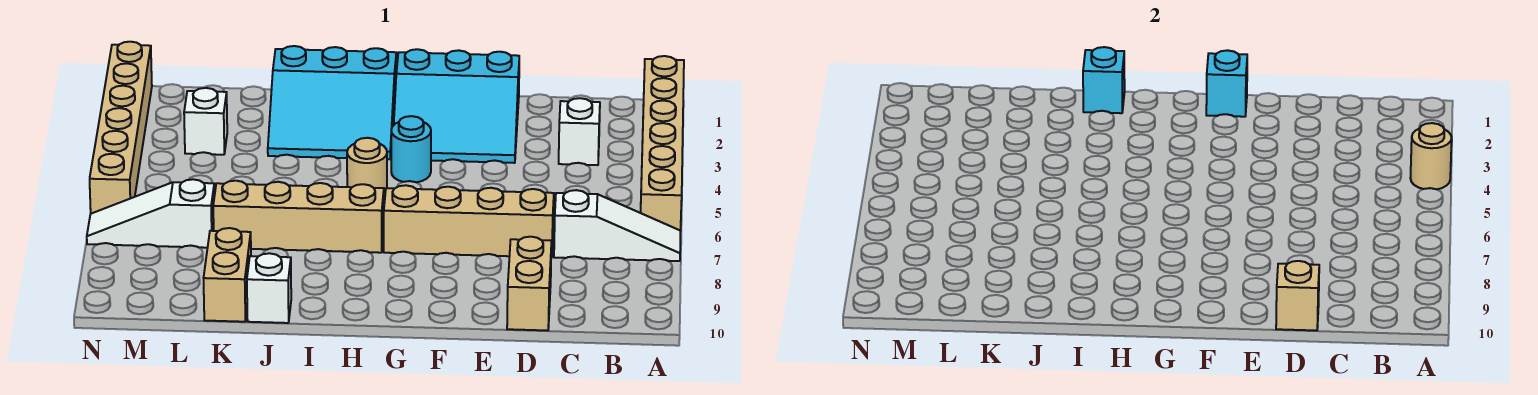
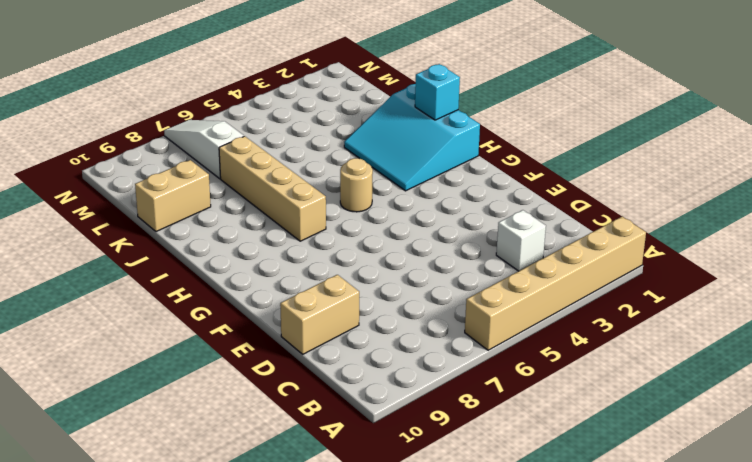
none -> white 1x3 slope [554,190,681,261]
none -> tan 1x4 brick [384,185,554,257]
none -> cyan 3x3 slope [394,49,519,163]

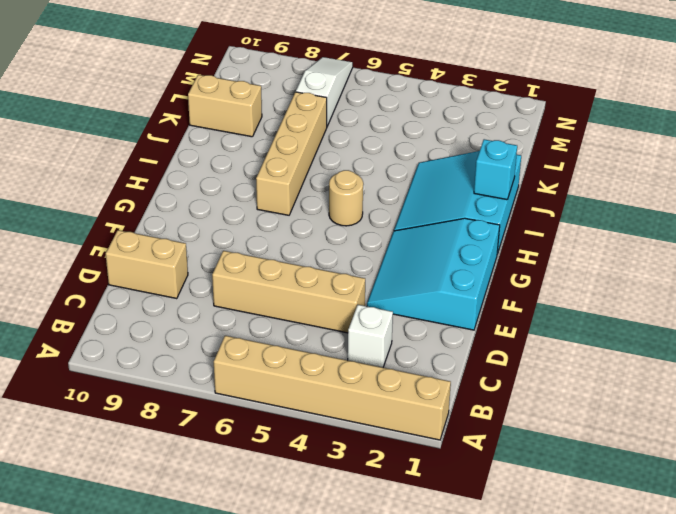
tan 1x4 brick [212,251,365,333] -> tan 1x4 brick turned to [384,185,554,257]
none -> white 1x3 slope [554,190,681,261]
none -> cyan 1x1 round brick [391,116,431,182]
none -> white 1x1 brick [247,253,291,323]

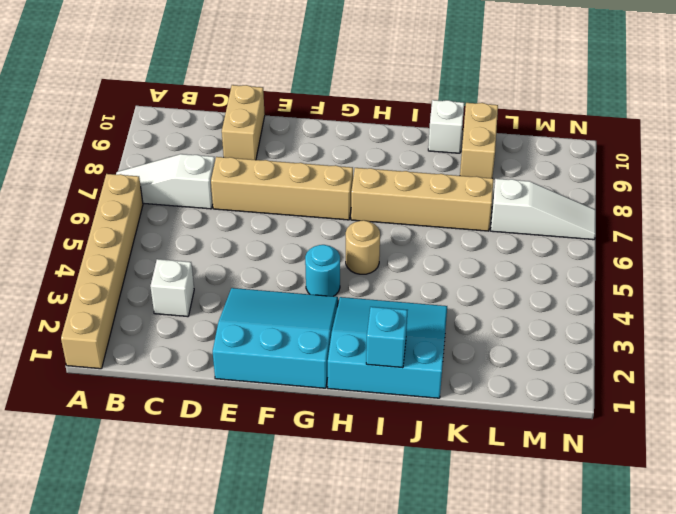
none -> white 1x1 brick [184,88,227,155]
none -> tan 1x6 brick [90,42,152,214]
none -> tan 1x1 round brick [1411,123,1452,189]

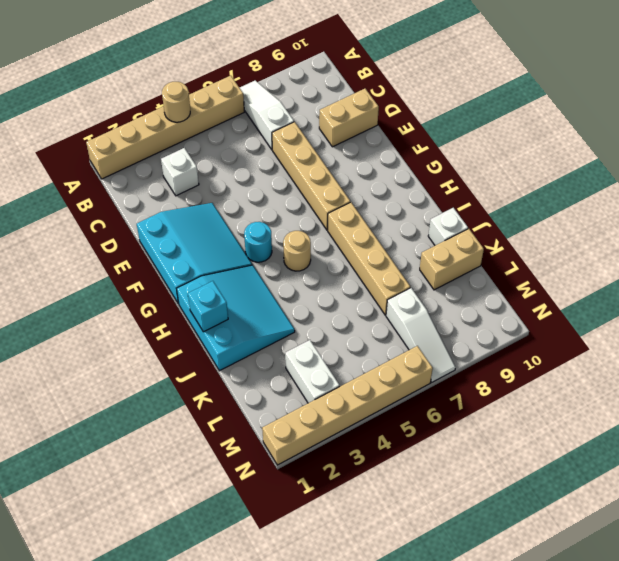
white 1x2 brick [285,340,340,403] -> white 1x1 brick [184,88,227,155]
none -> tan 1x1 brick [1276,261,1319,331]
none -> cyan 1x1 brick [1206,50,1247,117]

